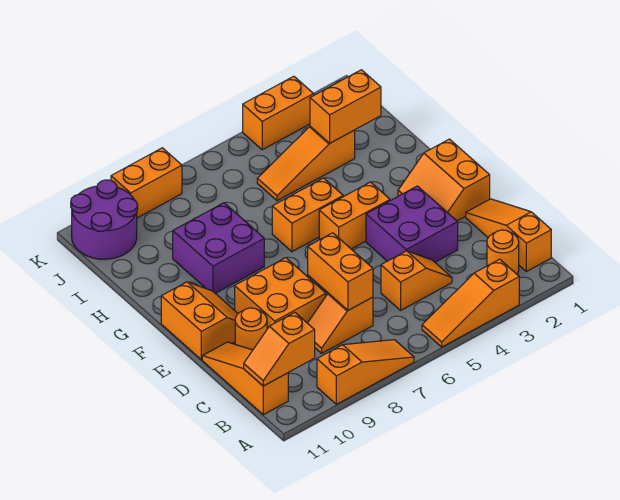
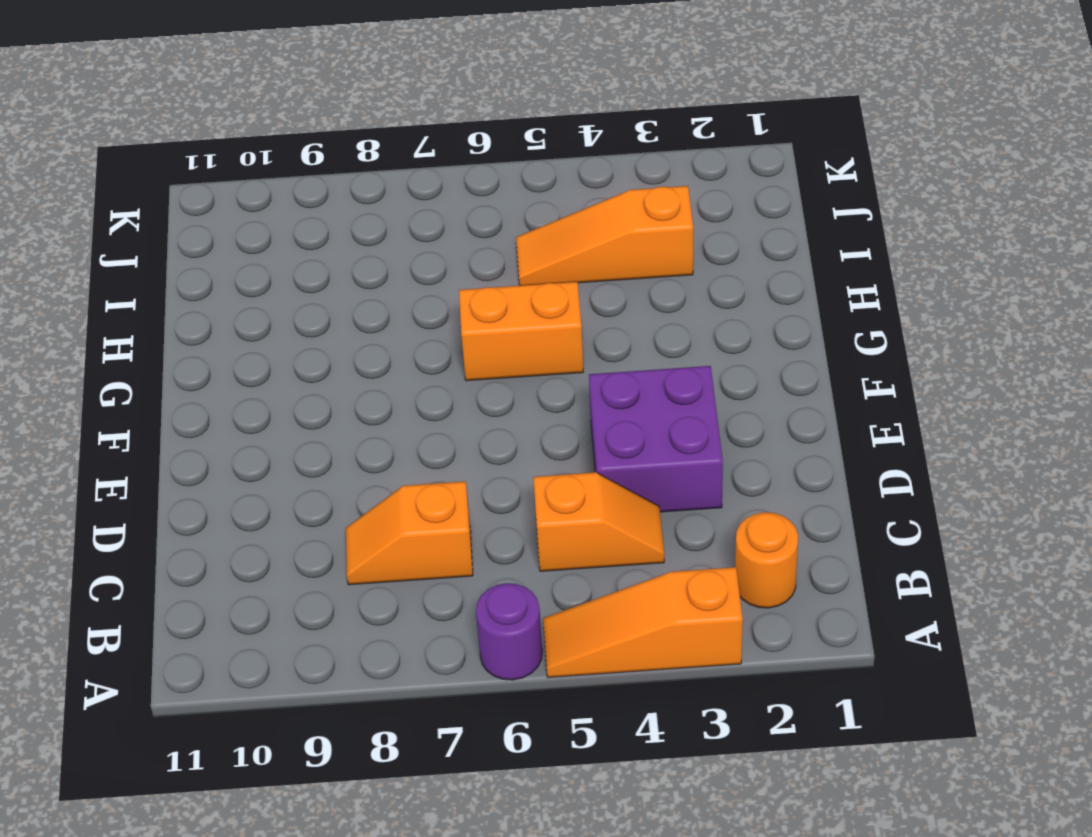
purple 1x1 round brick [476,583,542,680] -> none
none -> orange 1x3 slope [317,340,414,404]
none -> orange 1x3 slope [466,199,551,271]
none -> orange 1x3 slope [202,342,288,415]

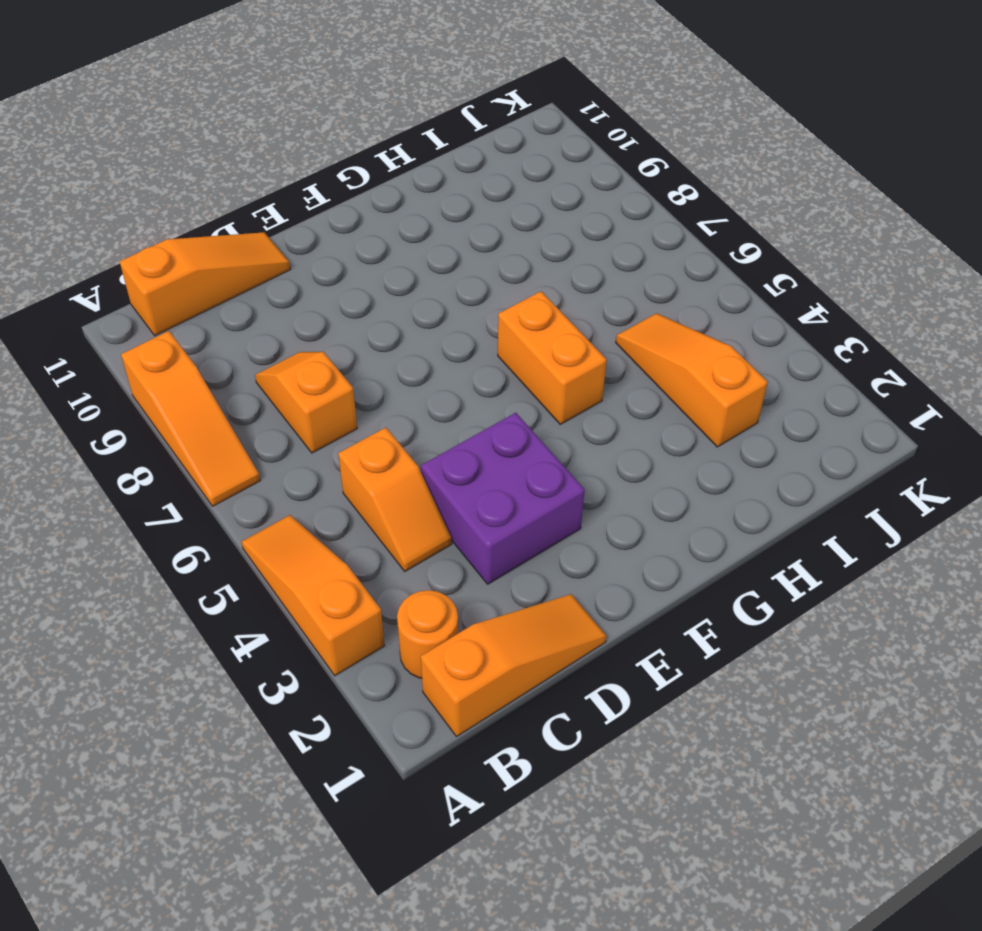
none -> orange 2x2 brick [235,258,326,329]
none -> orange 1x1 round brick [235,308,267,350]
none -> orange 2x2 slope [398,139,490,221]

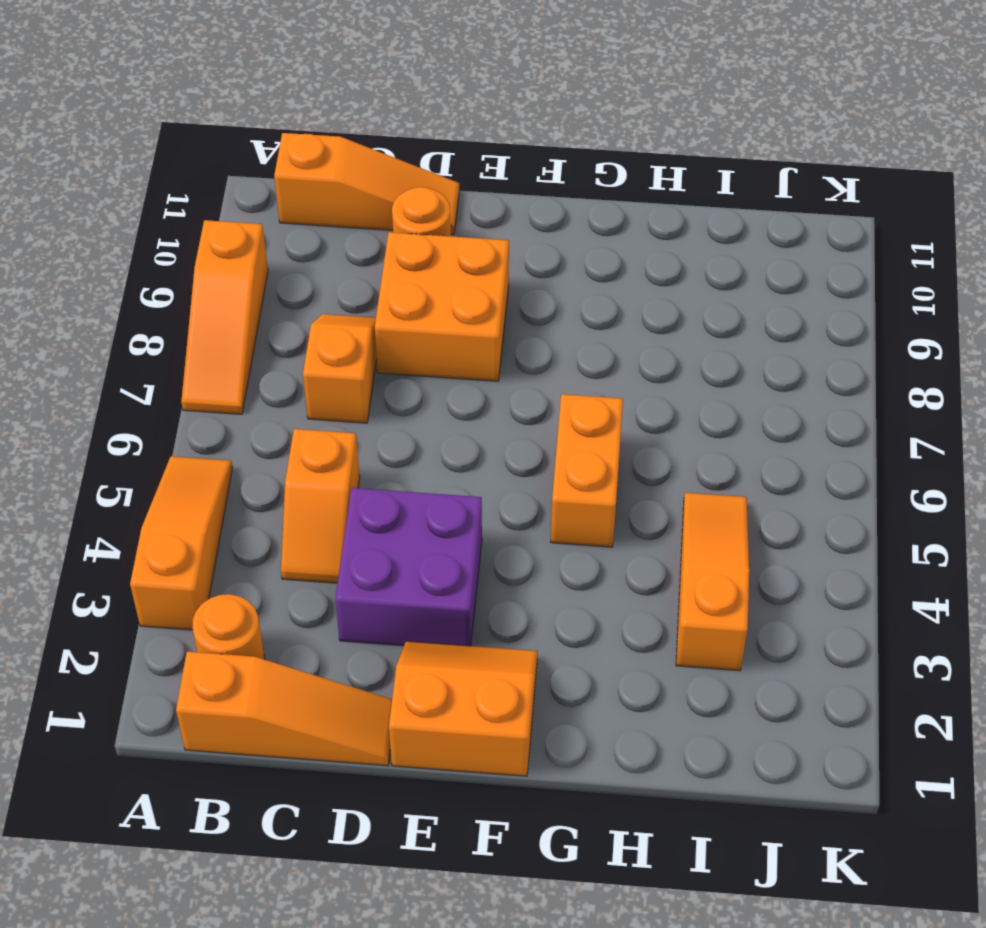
none -> orange 2x2 slope [161,282,238,360]
none -> orange 1x2 brick [319,182,390,249]
none -> purple 2x2 brick [173,203,264,293]

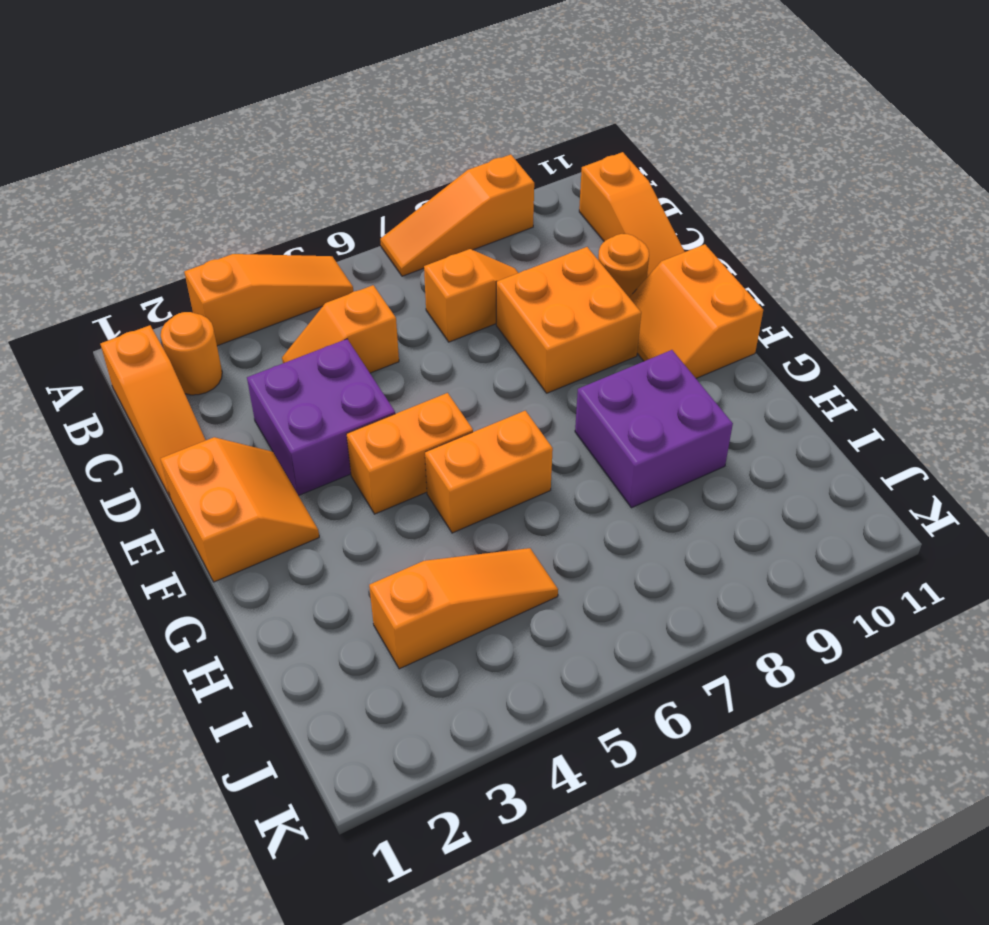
none -> purple 2x2 round brick [71,180,138,259]
none -> orange 1x2 brick [243,76,314,150]
none -> orange 1x2 brick [111,148,182,218]

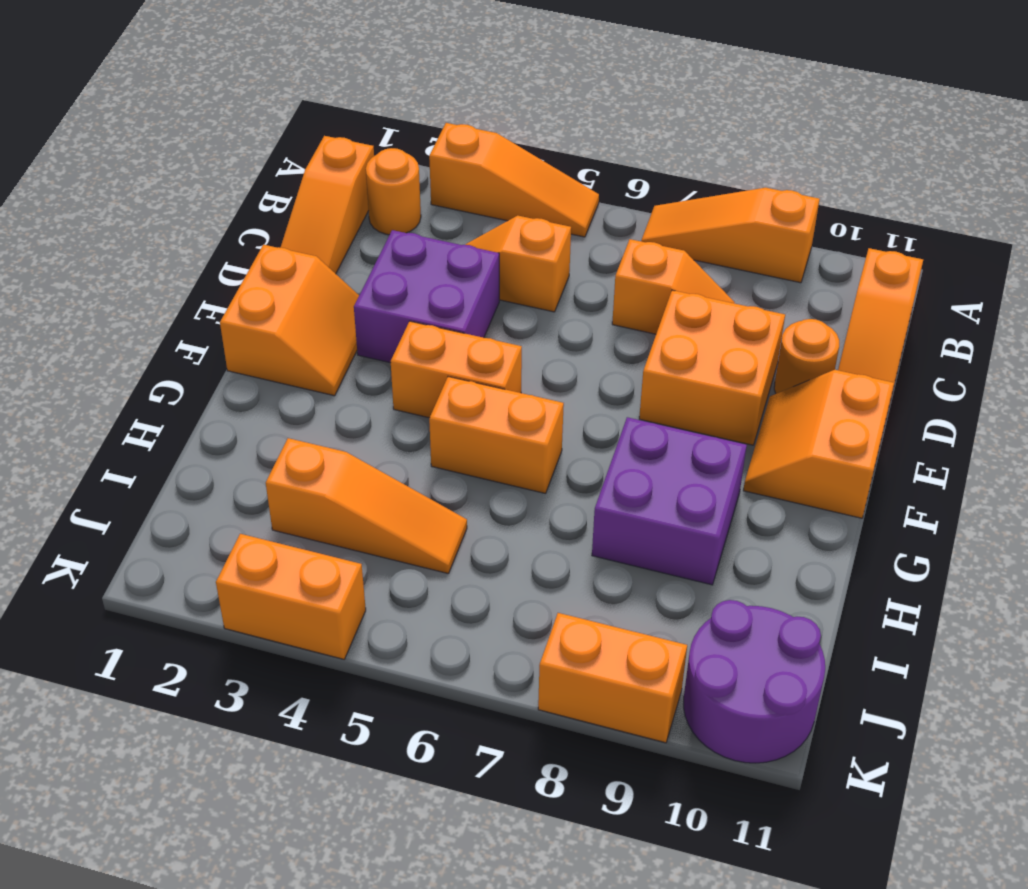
none -> orange 1x2 slope [243,313,315,386]
none -> orange 1x2 brick [308,233,373,310]
none -> orange 1x2 brick [310,70,381,143]

